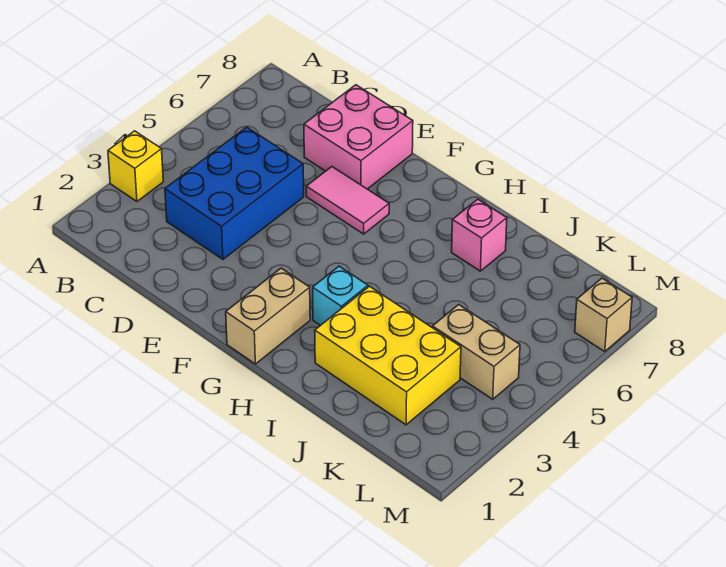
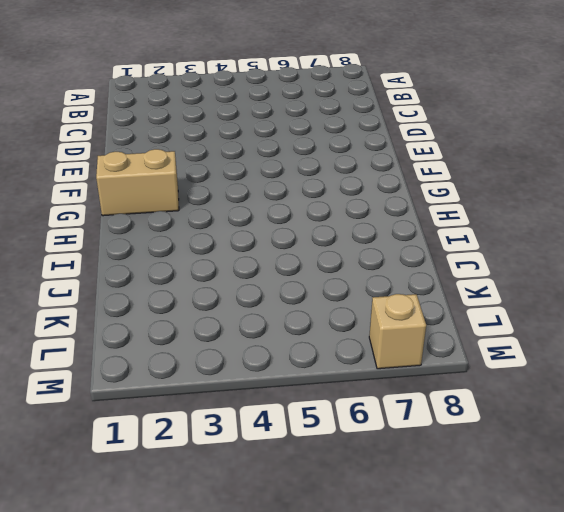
none -> yellow 1x1 brick [108,131,163,201]
none -> blue 2x3 brick [165,127,304,259]

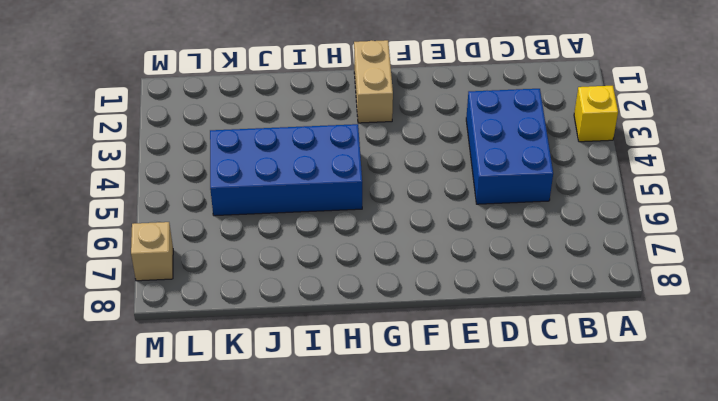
blue 2x4 brick [210,124,362,216] -> tan 1x2 brick [432,305,520,399]
none -> pink 2x2 brick [304,85,413,189]
none -> pink 1x2 tile [306,167,389,234]

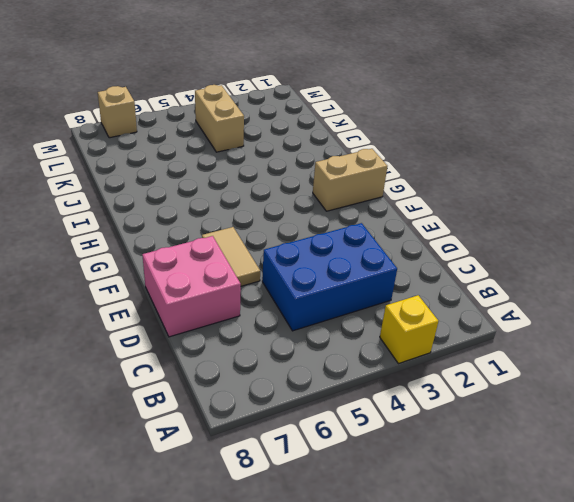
tan 1x2 tile [202,227,260,286] -> pink 1x2 tile [306,167,389,234]
none -> cyan 1x1 brick [313,266,368,325]
none -> yellow 2x3 brick [315,286,461,425]

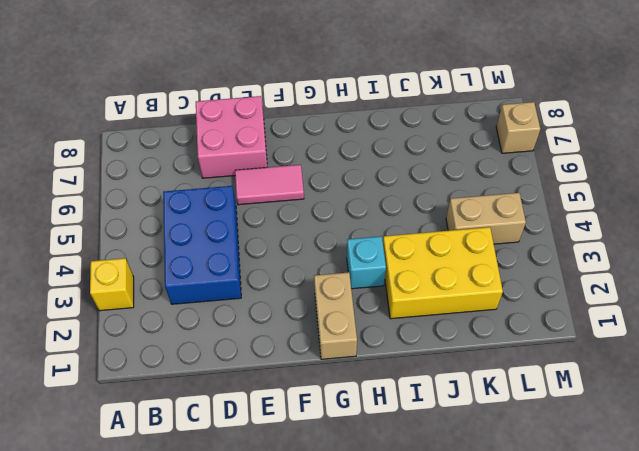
none -> pink 1x1 brick [452,199,507,271]

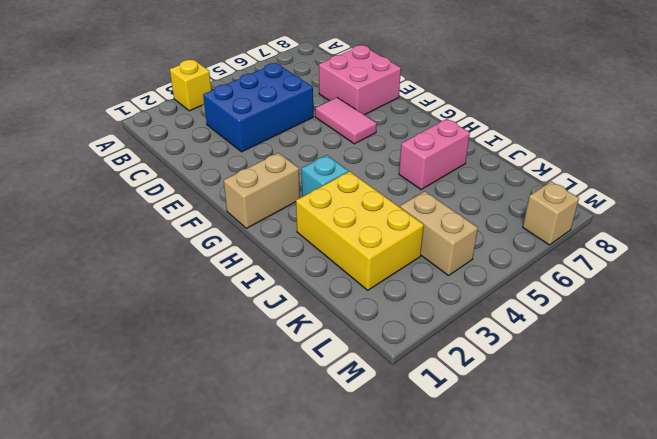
pink 1x2 brick [399,119,470,189] -> pink 1x1 brick [452,199,507,271]

